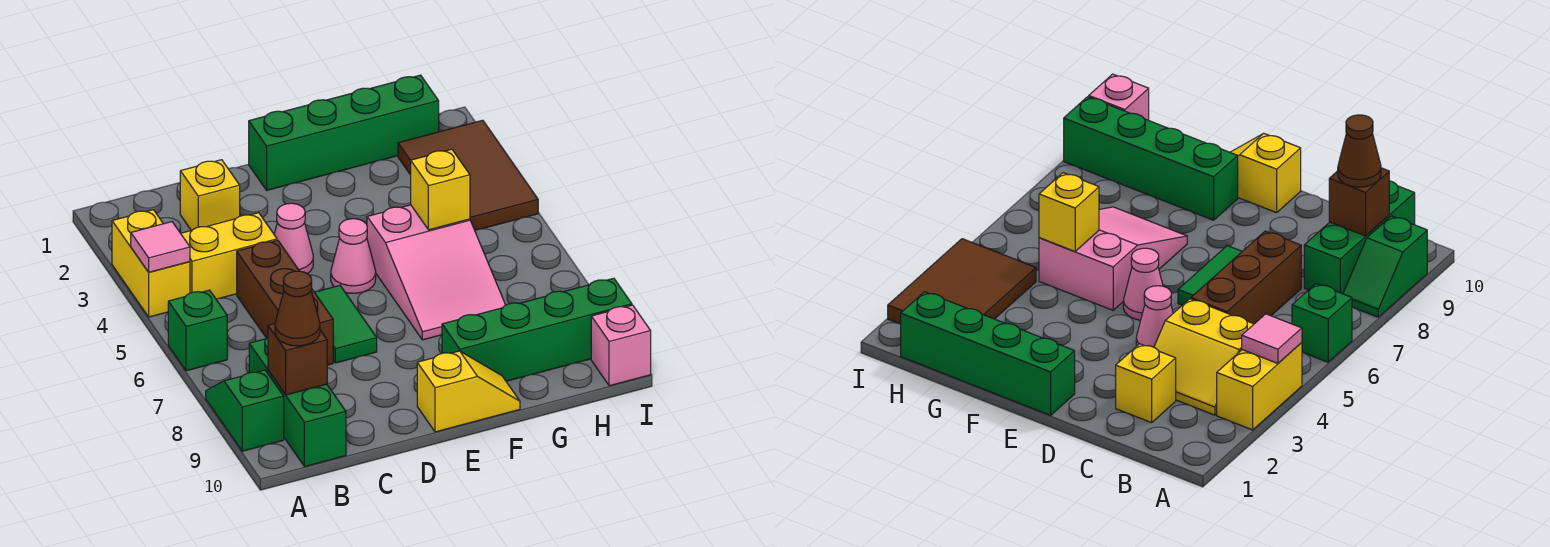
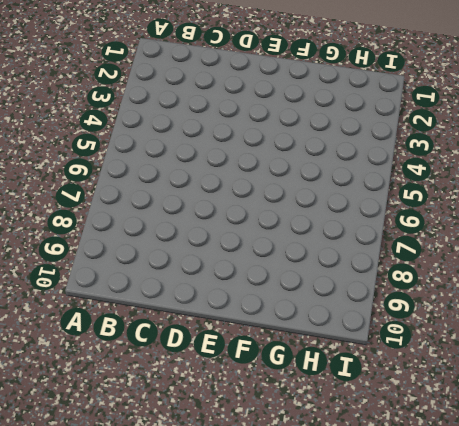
none -> yellow 1x2 brick [112,210,190,317]
none -> green 1x1 brick [168,290,227,371]
none -> green 1x2 slope [206,370,284,451]

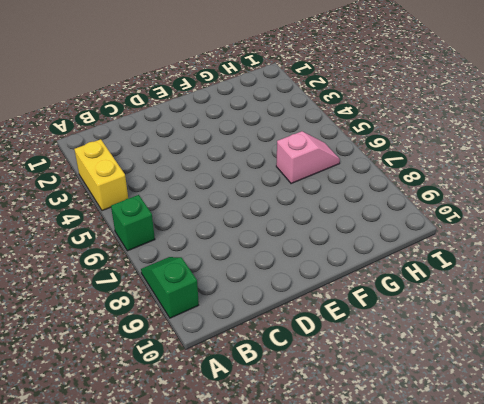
pink 1x2 slope [276,131,340,184] -> pink 2x3 slope [367,205,505,340]
none -> yellow 2x2 slope [181,213,277,299]
none -> green 1x3 brick [249,337,346,467]
none -> yellow 1x1 brick [180,160,240,231]

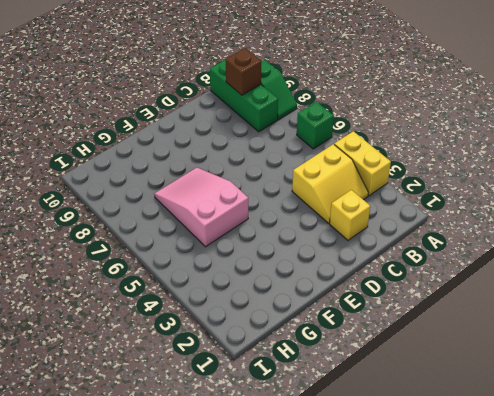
none -> brown 1x3 brick [237,240,333,365]
none -> pink 1x1 cone [274,203,313,274]
none -> green 1x2 tile [315,285,377,363]

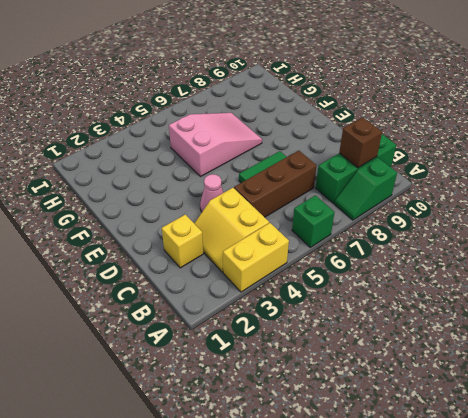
none -> green 1x4 brick [249,75,439,190]
none -> pink 1x1 cone [331,219,376,293]
none -> yellow 1x2 slope [417,351,520,432]

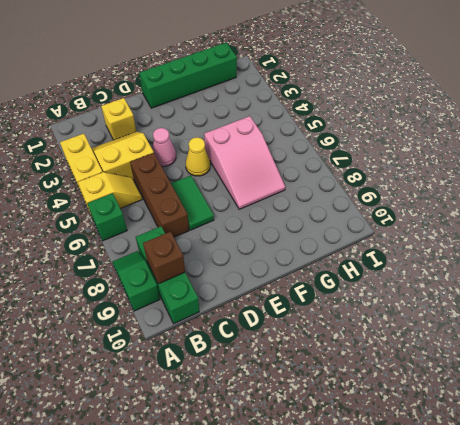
yellow 1x2 slope [78,172,142,214] -> yellow 1x2 slope moved to [417,351,520,432]
yellow 1x1 cone [186,137,210,176] -> pink 1x1 cone [331,219,376,293]
none -> green 1x4 brick [442,278,632,381]
none -> brown 2x3 tile [398,120,538,230]
none -> pink 1x1 brick [591,305,651,386]

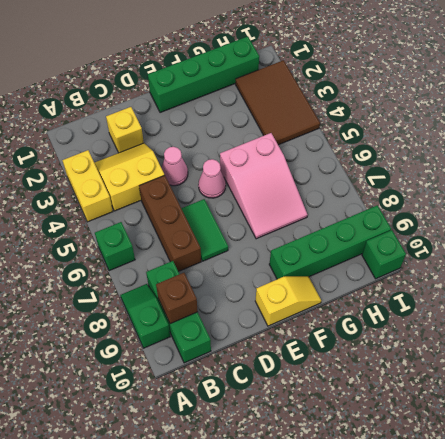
green 1x1 brick [362,230,406,279] -> pink 1x1 brick [591,305,651,386]
none -> pink 1x1 tile [131,222,190,272]
none -> yellow 1x1 brick [411,149,470,230]
none -> brown 1x1 cone [275,271,320,346]

